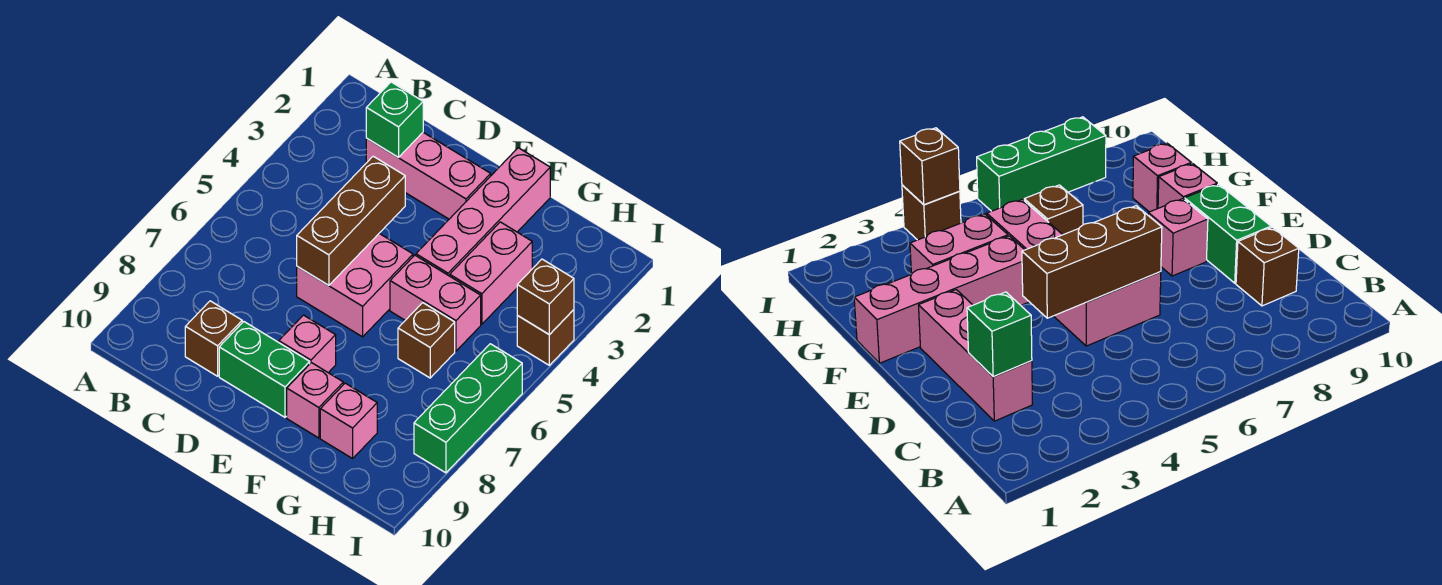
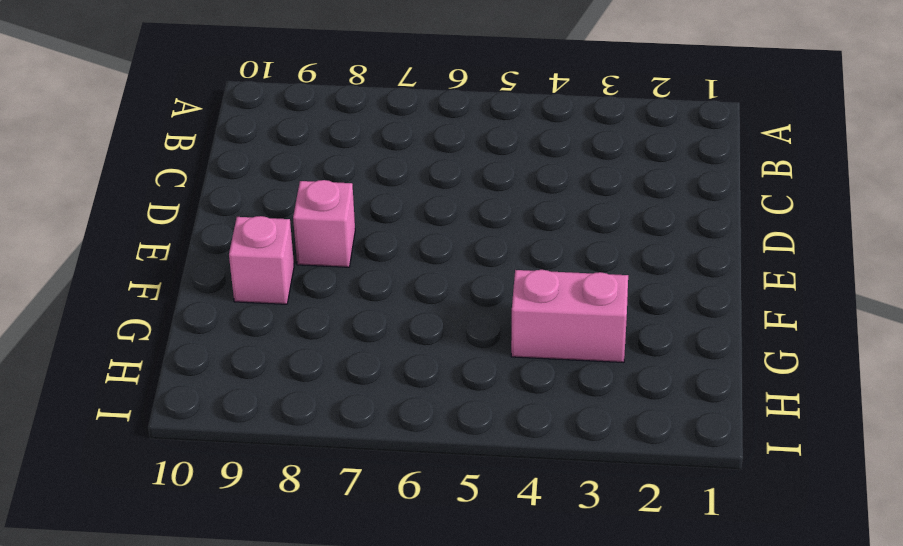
none -> pink 1x3 brick [366,133,491,219]
none -> brown 1x1 brick [185,301,242,376]
none -> pink 2x2 brick [297,234,413,337]

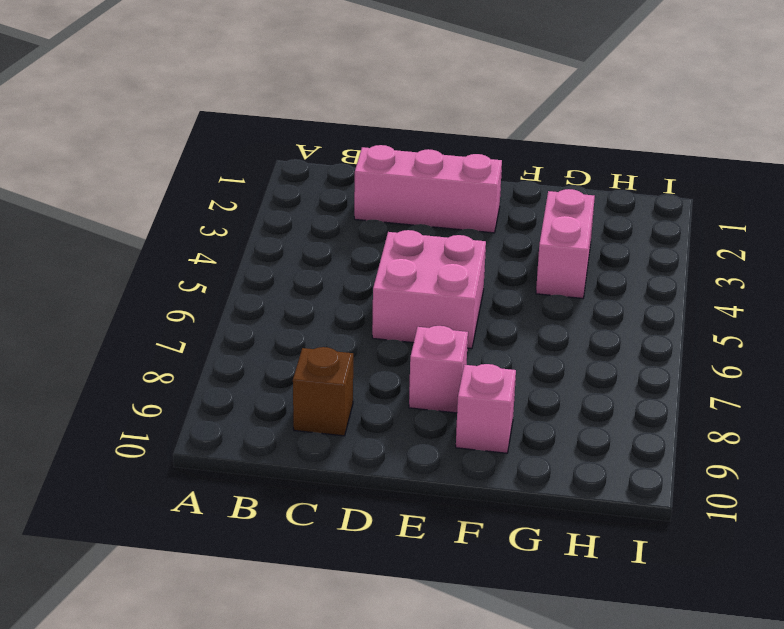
none -> green 1x2 brick [219,322,310,417]
none -> pink 1x4 brick [416,148,550,276]
none -> pink 1x2 brick [390,255,481,351]

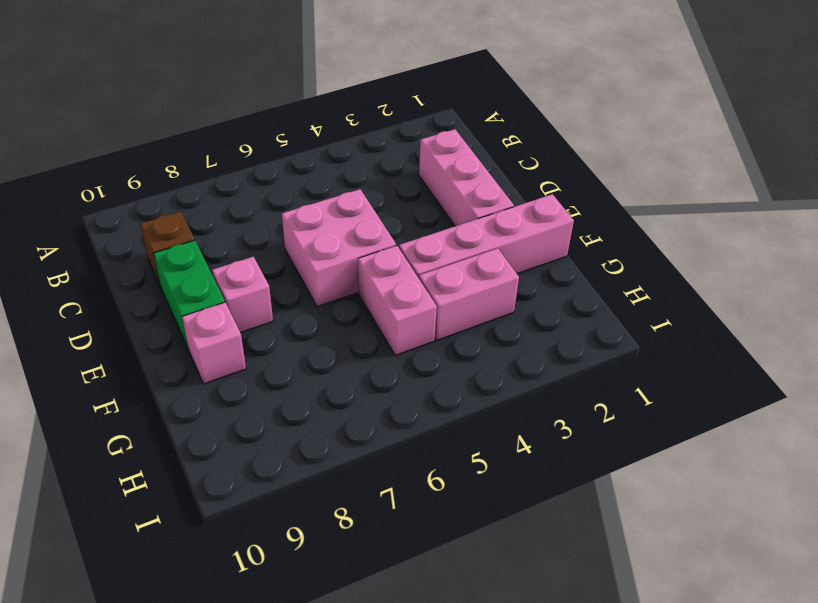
none -> brown 1x1 brick [398,303,455,378]
none -> pink 1x1 brick [320,383,377,459]
none -> brown 1x1 brick [517,310,574,365]

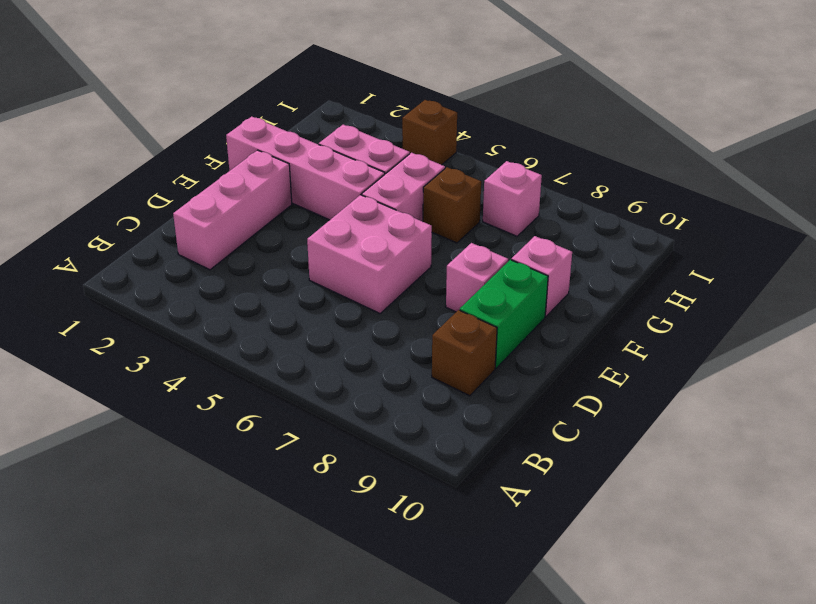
pink 1x1 brick [483,161,542,236] -> pink 1x1 brick moved to [320,383,377,459]
none -> green 1x3 brick [414,344,522,473]
none -> green 1x1 brick [366,82,423,157]
none -> brown 1x3 brick [297,156,405,285]

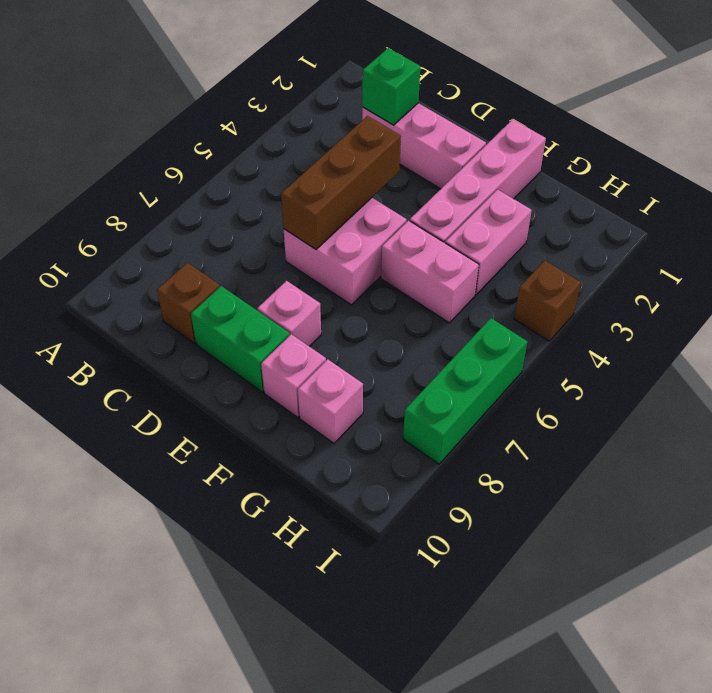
none -> brown 1x1 brick [398,303,455,378]
none -> brown 1x1 brick [517,259,574,335]

